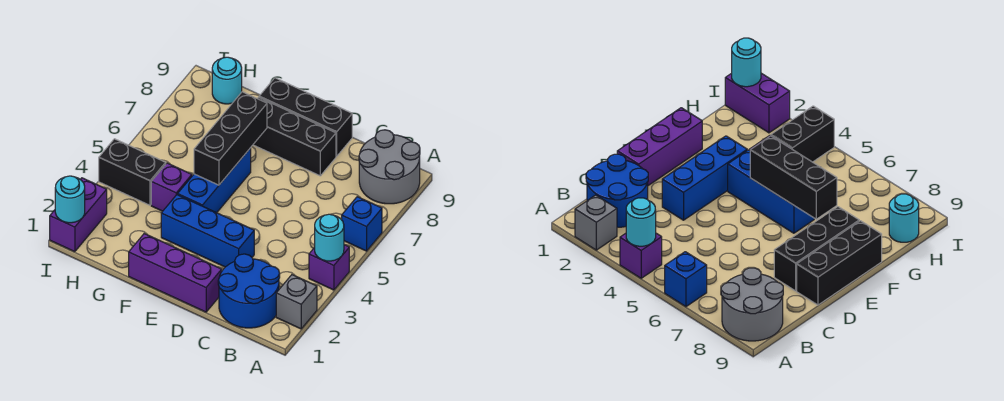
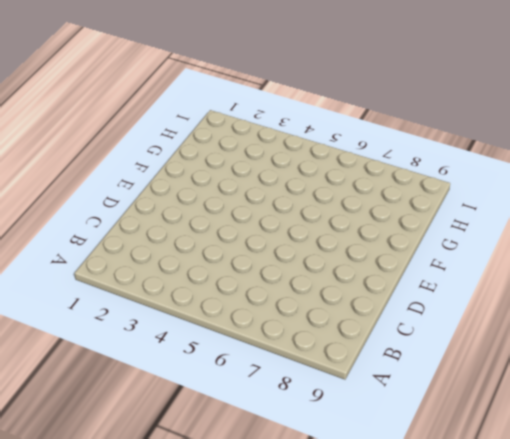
none -> grey 1x1 brick [276,275,317,329]
none -> purple 1x1 brick [309,245,349,290]
none -> blue 1x1 brick [342,197,382,251]

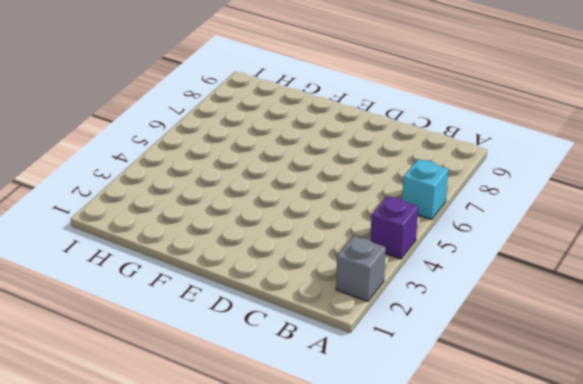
cyan 1x1 brick [402,159,448,219] -> blue 1x1 brick [342,197,382,251]
none -> grey 2x2 round brick [359,130,420,204]
none -> blue 2x2 round brick [218,254,280,328]
none -> purple 1x3 brick [129,234,222,312]

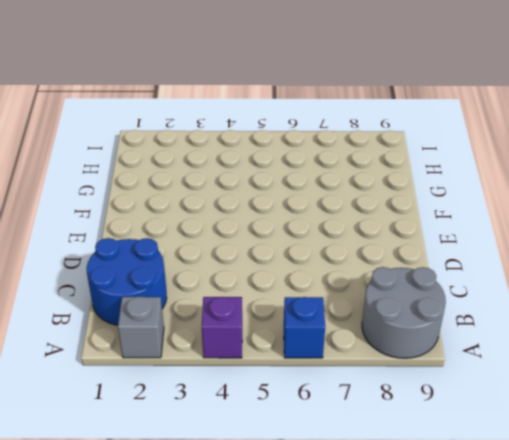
none -> purple 1x3 brick [129,234,222,312]
none -> blue 1x3 brick [161,195,254,267]
none -> black 1x3 brick [253,97,336,176]

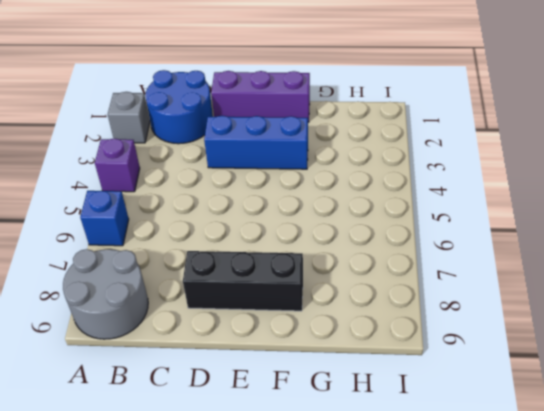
none -> black 1x3 brick [259,78,352,156]
none -> blue 1x3 brick [178,148,251,213]
none -> purple 1x1 brick [151,163,192,211]

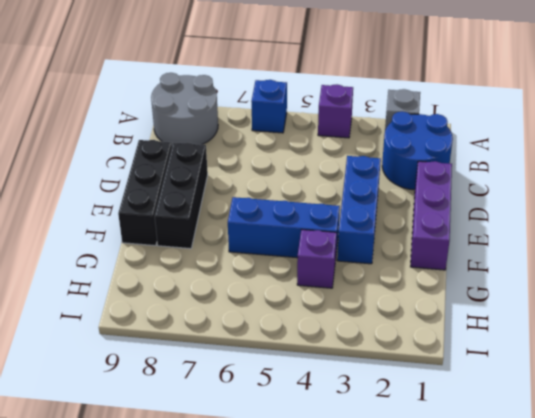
none -> black 1x2 brick [99,139,166,205]
none -> cyan 1x1 round brick [212,57,242,104]
none -> purple 1x2 brick [50,178,107,252]

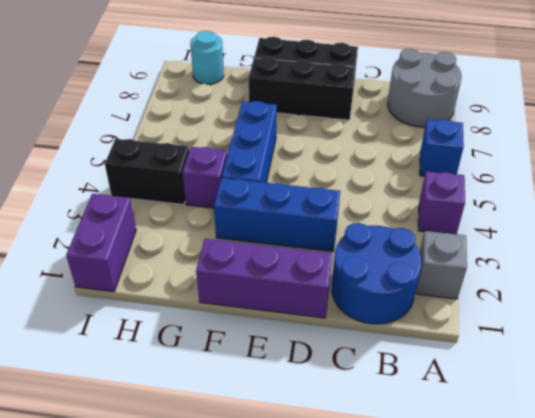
none -> cyan 1x1 round brick [315,214,344,261]
none -> black 1x3 brick [194,92,267,185]
none -> cyan 1x1 round brick [55,176,85,223]

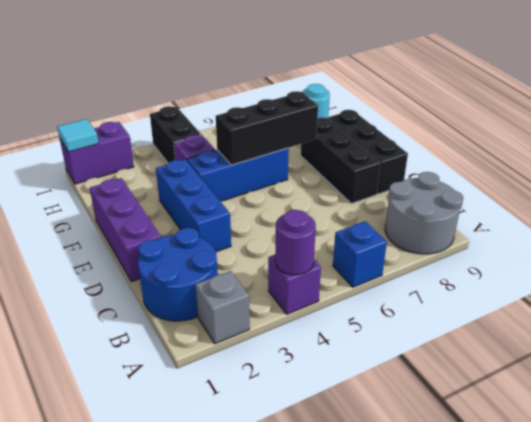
purple 1x1 round brick [275,210,316,275] -> cyan 1x1 round brick [315,214,344,261]
cyan 1x1 tile [57,119,99,152] -> cyan 1x1 round brick [55,176,85,223]

